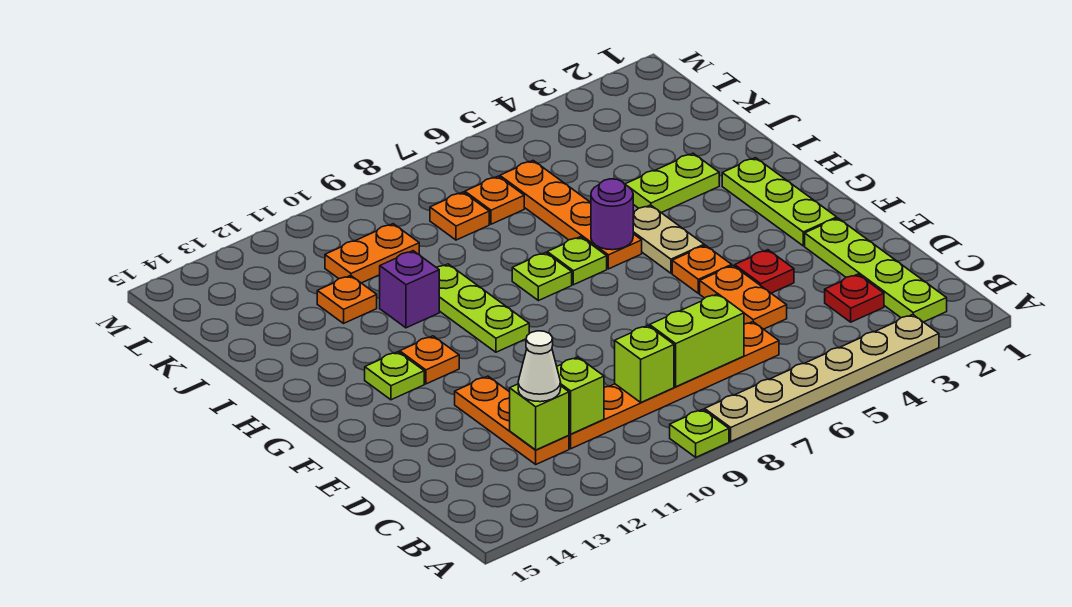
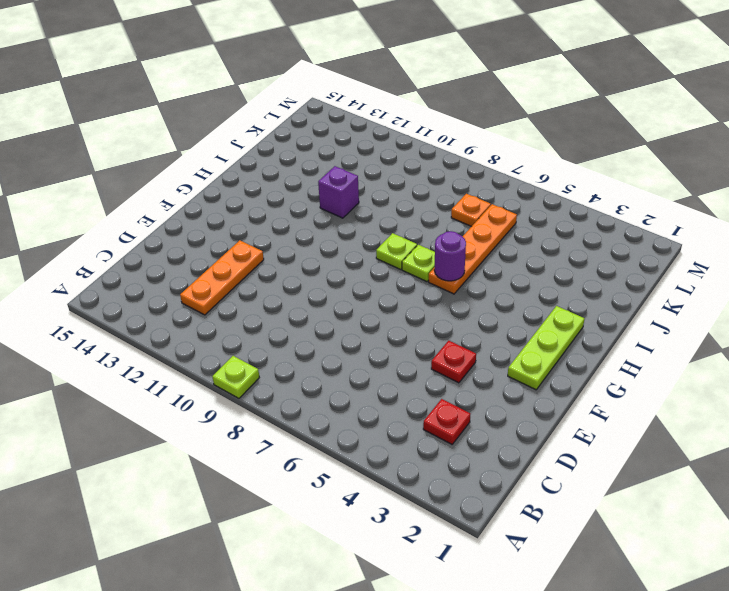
none -> tan 1x6 plate [705,315,939,441]
none -> lime 1x4 plate [805,218,947,322]
none -> orange 1x6 plate [569,322,779,449]

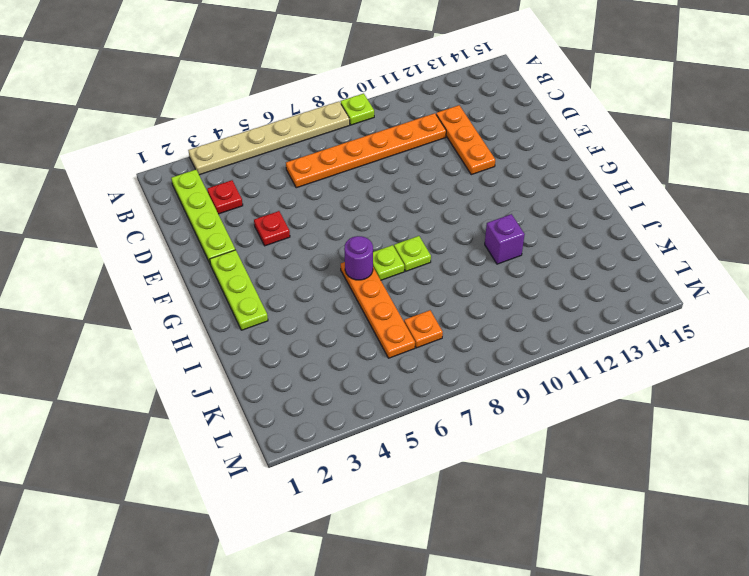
none -> orange 1x2 plate [700,266,787,329]
none -> orange 1x1 plate [672,245,732,293]
none -> tan 1x2 plate [633,205,704,273]

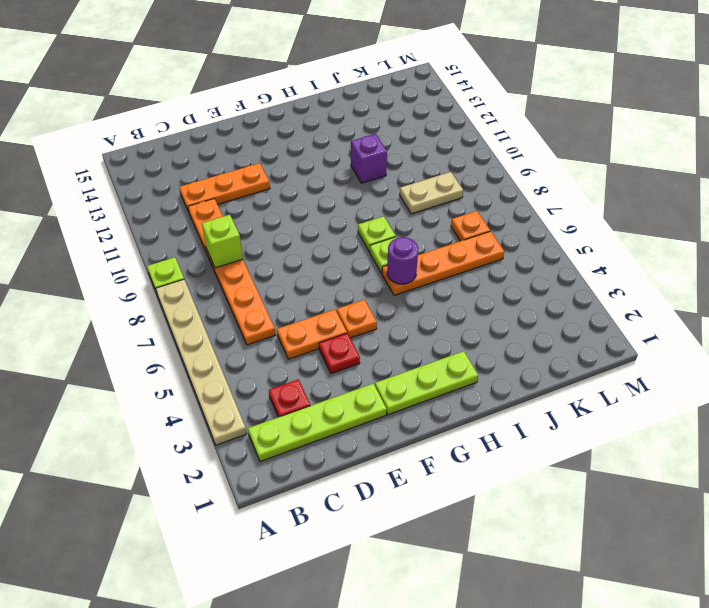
tan 1x2 plate [400,172,463,214] -> tan 1x2 plate moved to [633,205,704,273]
none -> lime 1x3 plate [436,264,529,352]
none -> orange 1x1 plate [400,336,459,384]
none -> lime 1x1 plate [365,352,424,400]

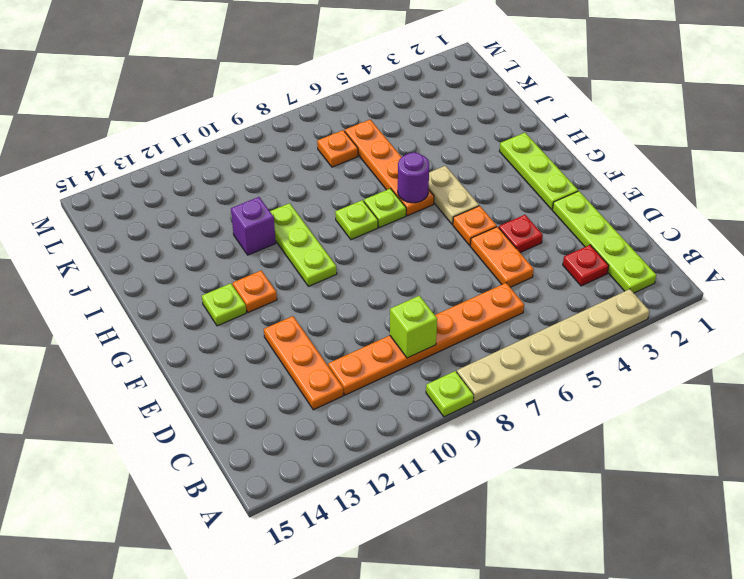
none -> lime 1x2 plate [625,153,719,213]
none -> orange 1x1 plate [317,275,377,323]
none -> orange 1x1 plate [430,192,489,240]

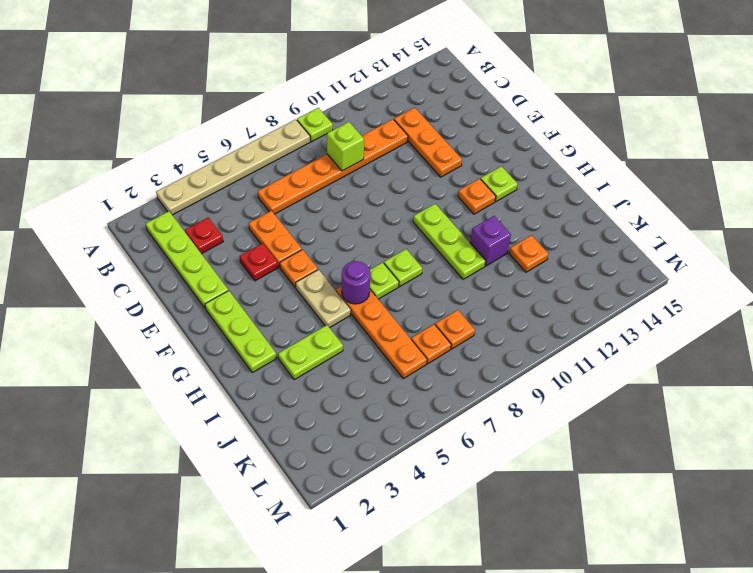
none -> orange 1x2 plate [325,224,419,283]
none -> lime 1x2 brick [650,294,744,387]
none -> lime 1x1 brick [557,357,604,434]

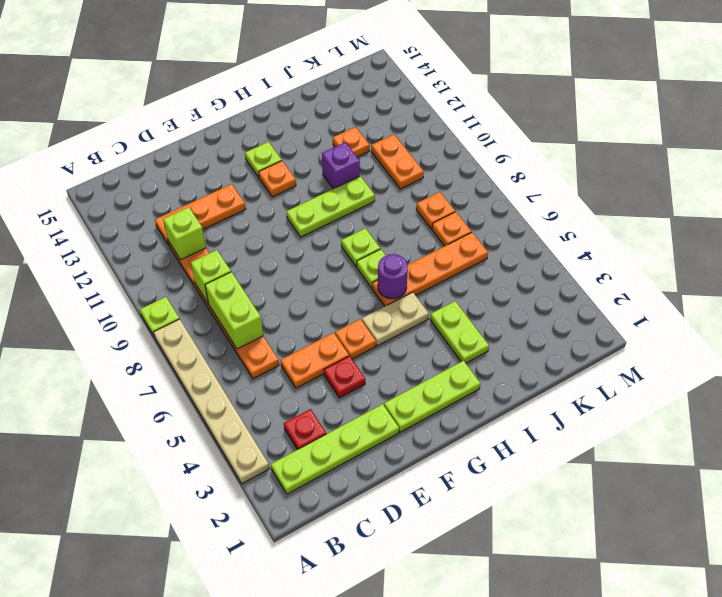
none -> lime 1x1 brick [510,384,569,450]
none -> white 1x1 cone [518,331,561,402]

